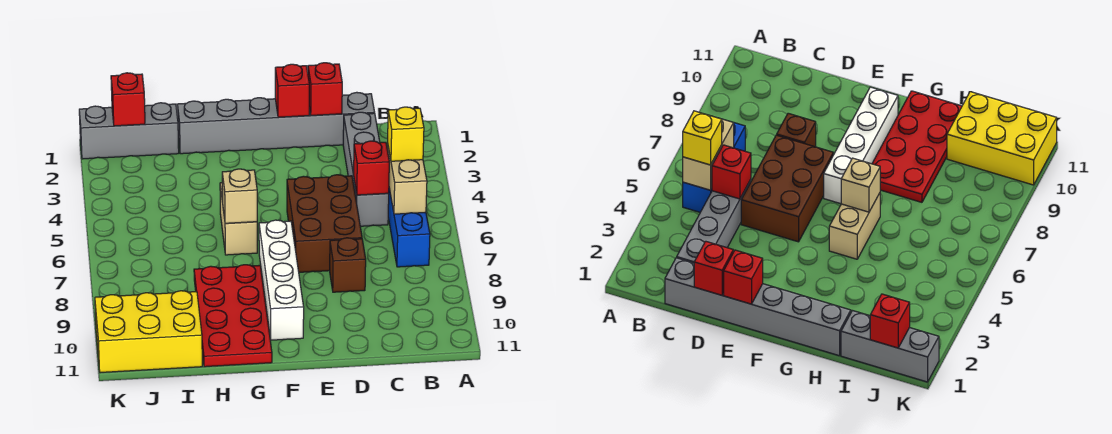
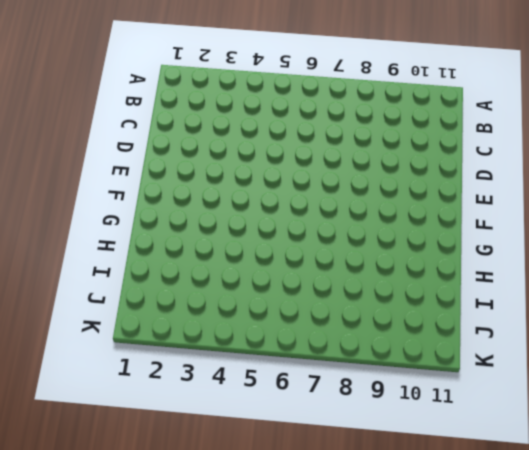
none -> blue 1x3 brick [388,189,430,267]
none -> grey 1x6 brick [177,92,375,154]
none -> grey 1x4 brick [343,112,389,226]

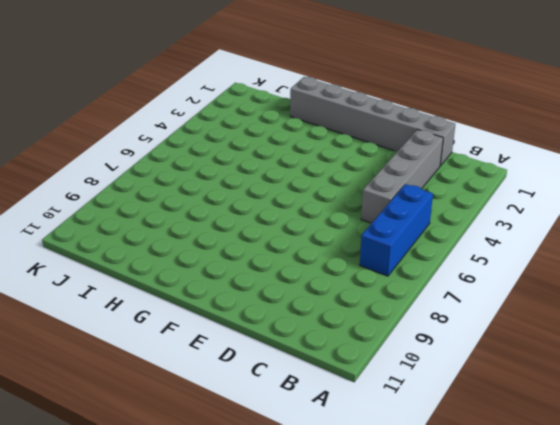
none -> brown 2x3 brick [287,175,362,272]
none -> brown 1x1 brick [330,238,366,292]
none -> white 1x4 brick [259,220,304,340]

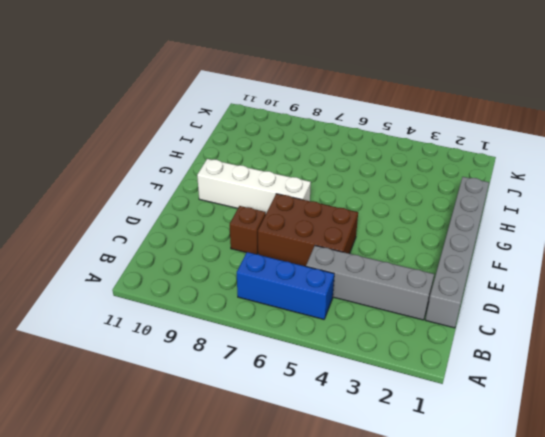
none -> tan 1x2 brick [220,183,257,255]
none -> red 2x4 plate [194,265,272,367]
none -> grey 1x3 brick [79,103,179,159]

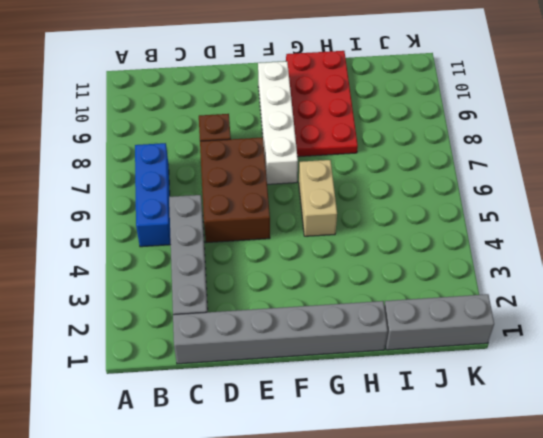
none -> yellow 2x3 brick [95,291,202,373]
none -> tan 1x2 brick [387,145,427,214]
none -> red 1x1 brick [354,141,389,195]

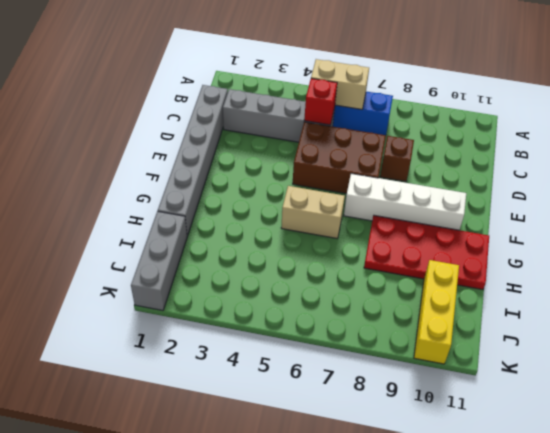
yellow 1x3 brick [414,260,459,364] -> yellow 2x3 brick [95,291,202,373]
none -> red 1x1 brick [308,63,342,115]
none -> red 1x1 brick [275,64,309,117]
none -> tan 1x1 brick [222,169,257,223]

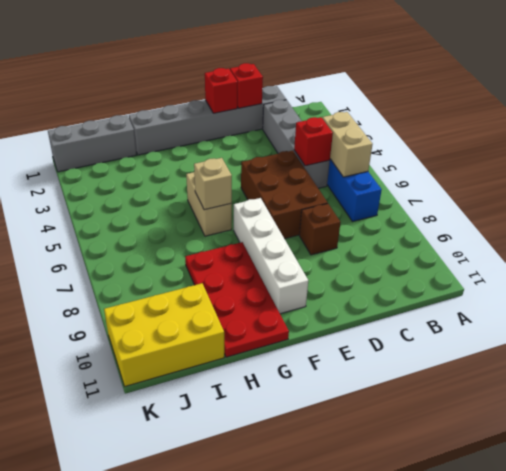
none -> red 1x1 brick [111,73,145,126]
none -> yellow 1x1 brick [388,107,424,161]

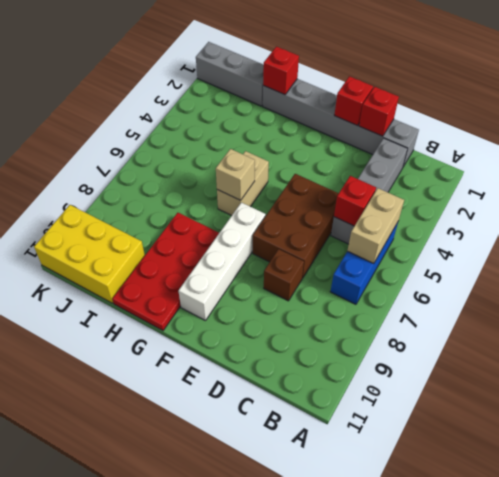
red 1x1 brick [263,47,299,95] -> red 1x1 brick moved to [111,73,145,126]
none -> yellow 1x1 brick [388,107,424,161]

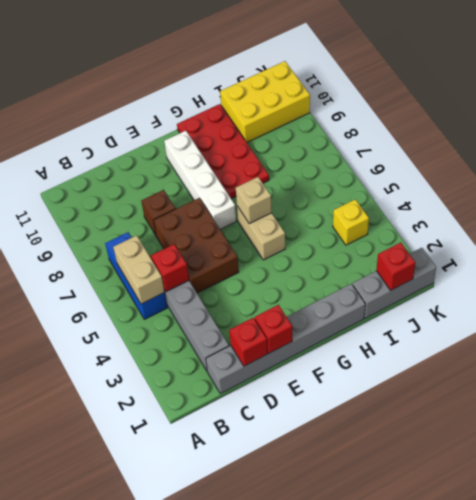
yellow 1x1 brick [333,199,369,245] -> yellow 1x1 brick moved to [388,107,424,161]

